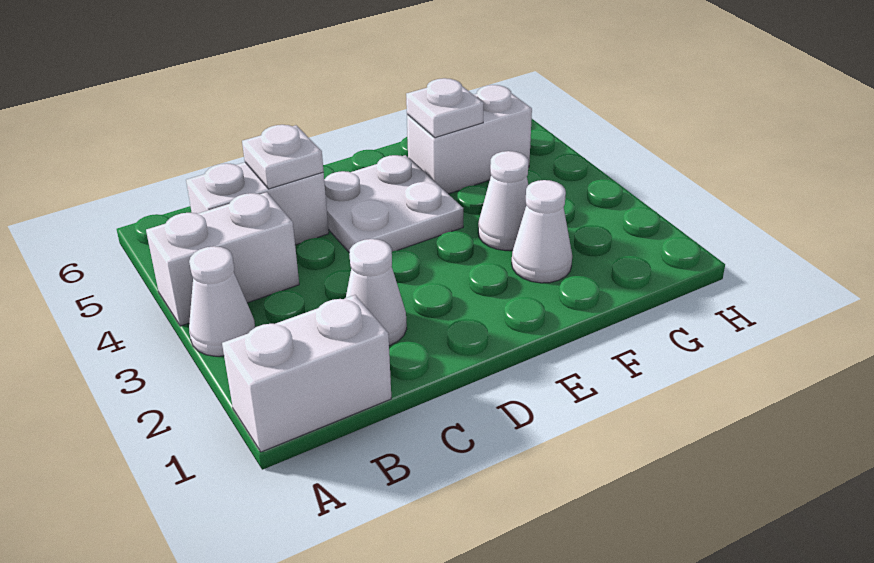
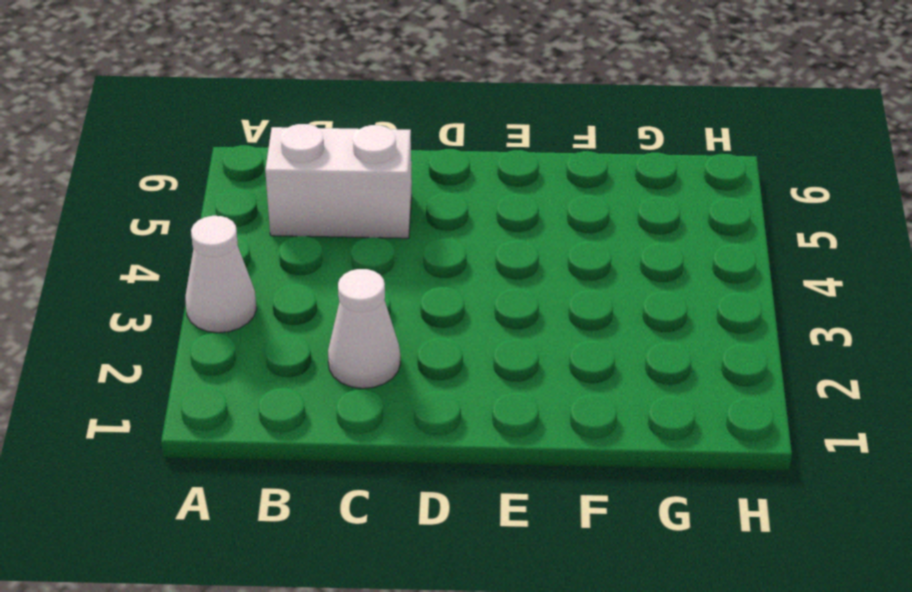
none -> white 1x2 brick [222,295,391,452]
none -> white 1x2 brick [146,192,299,326]

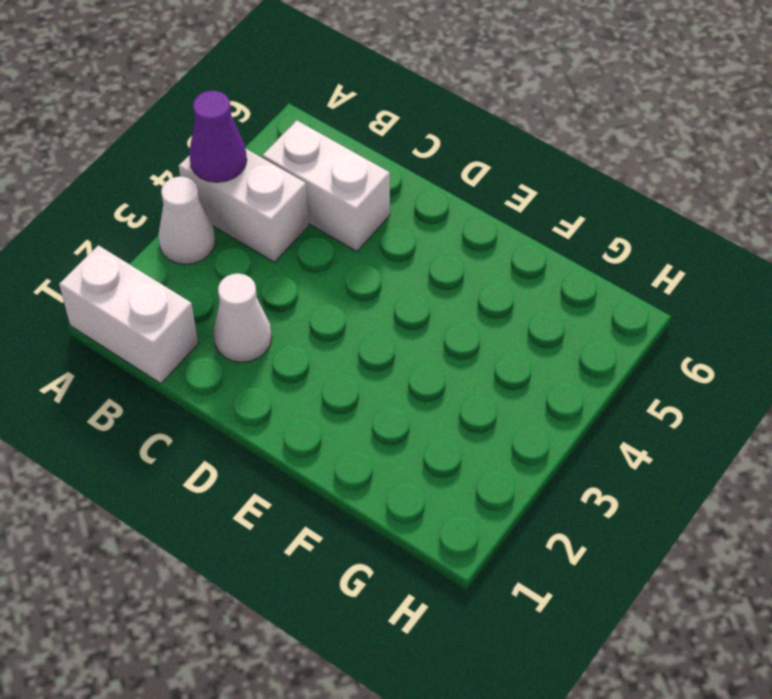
purple 1x1 cone [189,91,247,182] -> none
none -> white 2x2 plate [324,155,463,253]
none -> white 1x1 cone [512,180,572,283]

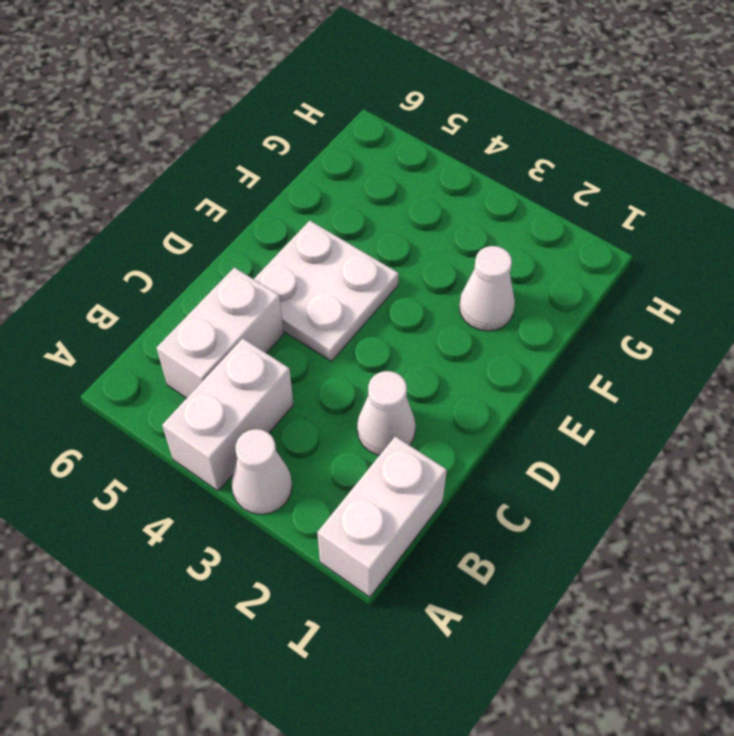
none -> white 1x1 cone [478,151,528,251]
none -> white 1x2 brick [407,85,532,194]

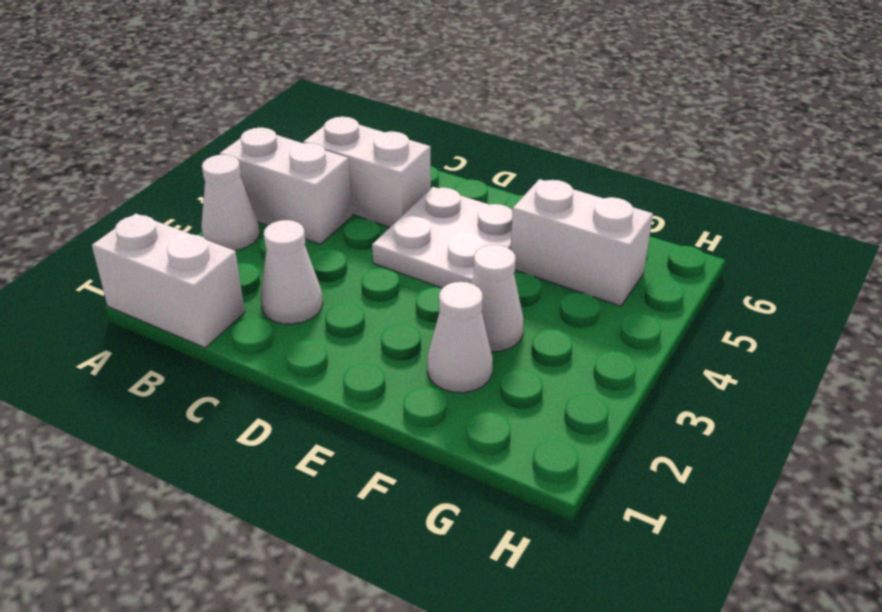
none -> white 1x1 plate [242,125,324,189]
none -> white 1x1 plate [406,78,484,138]

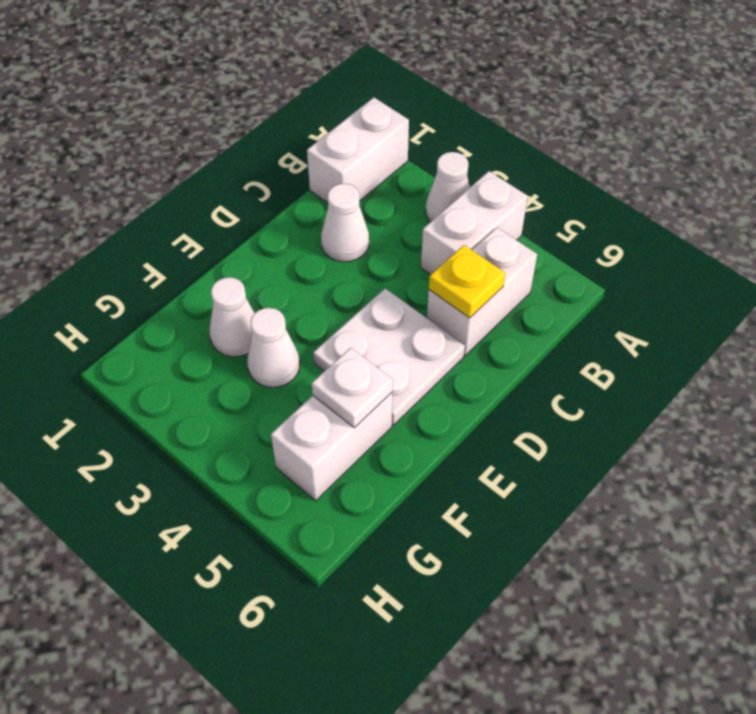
yellow 1x1 plate [429,245,505,318] -> white 1x1 plate [242,125,324,189]

